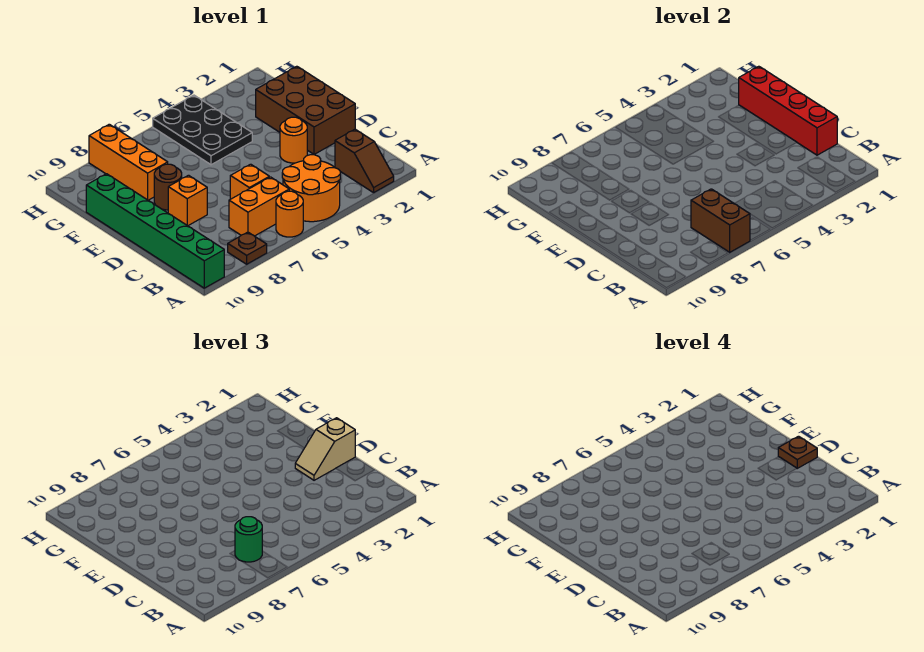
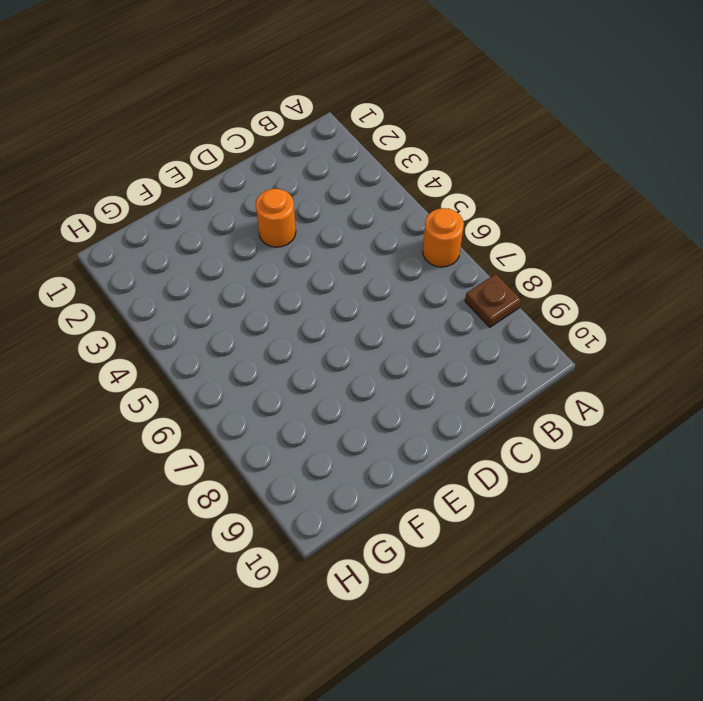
none -> brown 1x2 slope [335,129,394,193]
none -> orange 2x2 round brick [282,155,340,222]
none -> green 1x6 brick [86,174,224,288]

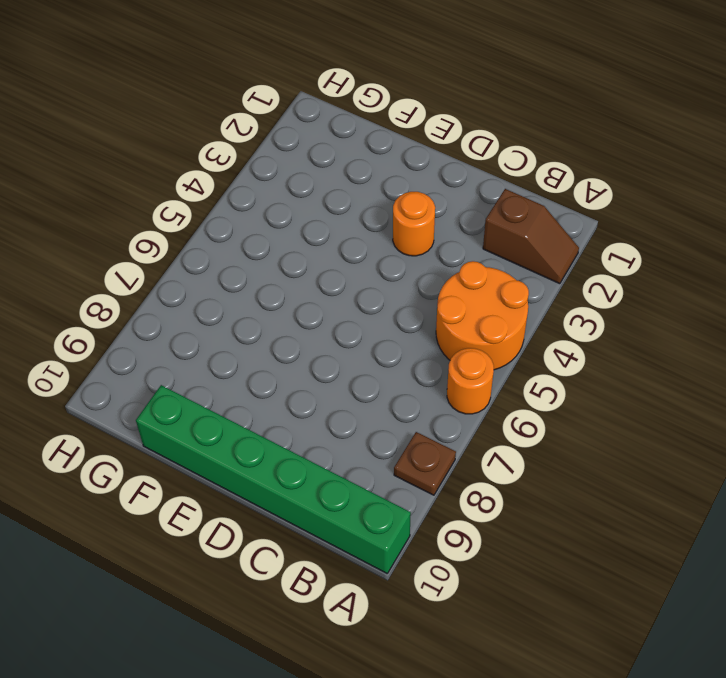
none -> orange 1x2 brick [229,177,289,236]
none -> orange 1x1 brick [230,164,269,199]
none -> brown 2x3 brick [256,66,355,155]

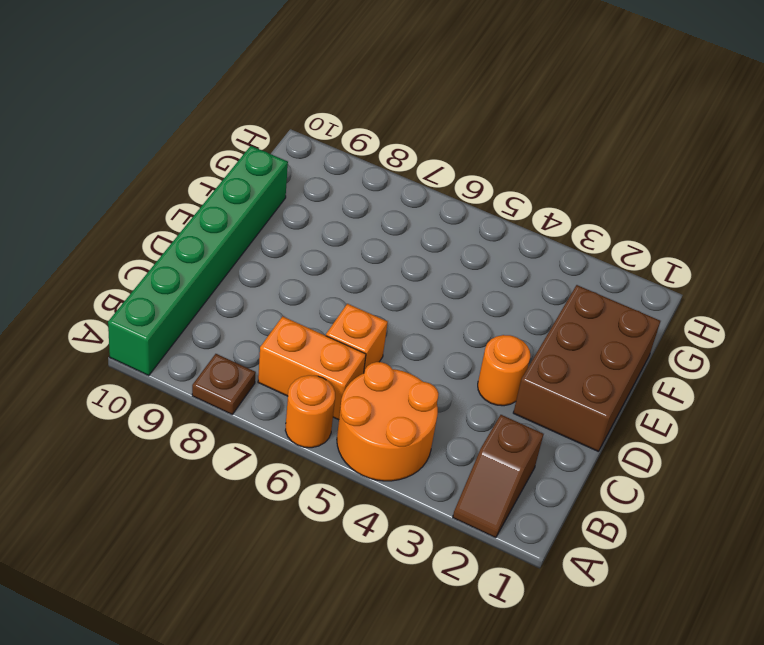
none -> orange 1x1 brick [168,175,207,226]
none -> brown 1x1 round brick [154,164,182,210]
none -> black 2x3 plate [153,95,252,165]

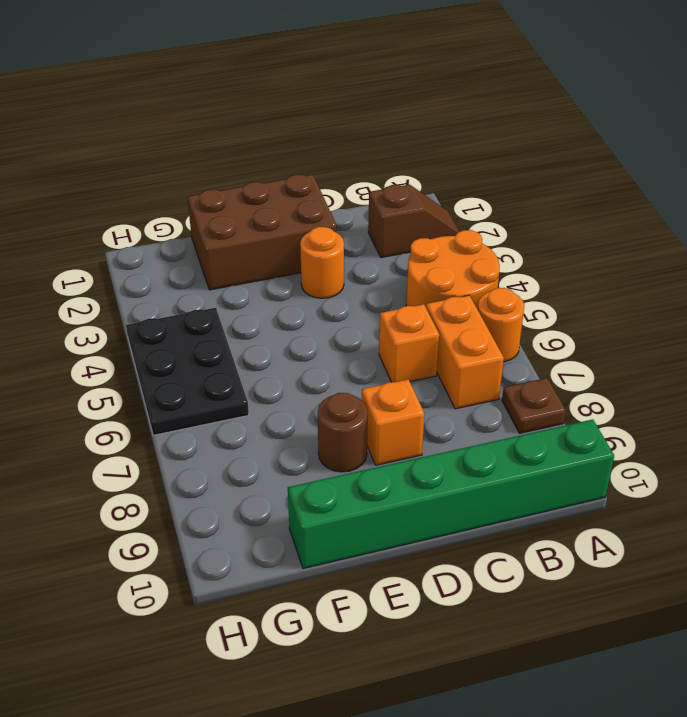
black 2x3 plate [126,308,249,435] -> black 2x3 plate turned to [153,95,252,165]
none -> orange 1x3 brick [89,124,168,200]
none -> brown 1x2 brick [691,189,750,252]
none -> red 1x4 brick [739,66,837,155]

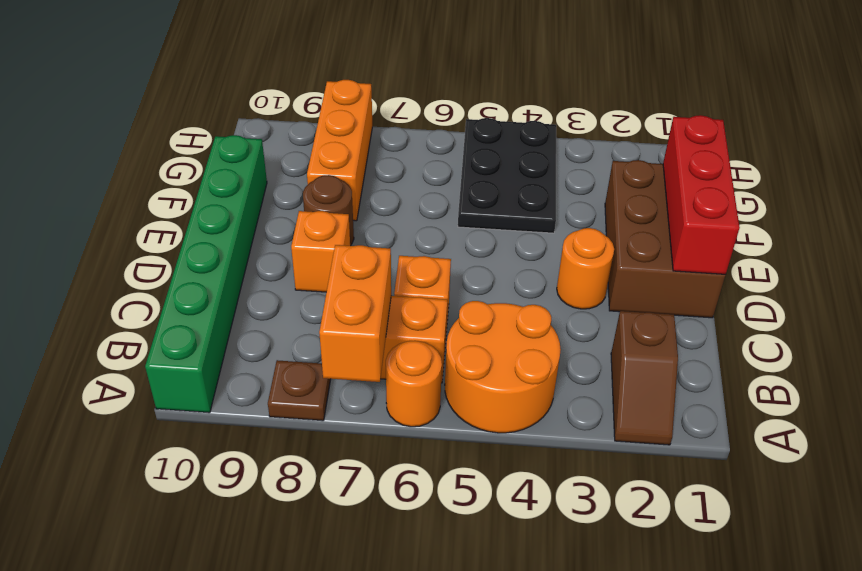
orange 1x2 brick [319,245,391,382] -> brown 1x2 brick [691,189,750,252]
red 1x3 brick [663,115,740,274] -> red 1x4 brick [739,66,837,155]
none -> green 1x1 round brick [235,517,262,562]
none -> tan 1x2 slope [295,418,355,480]
none -> brown 1x1 plate [778,436,817,468]

